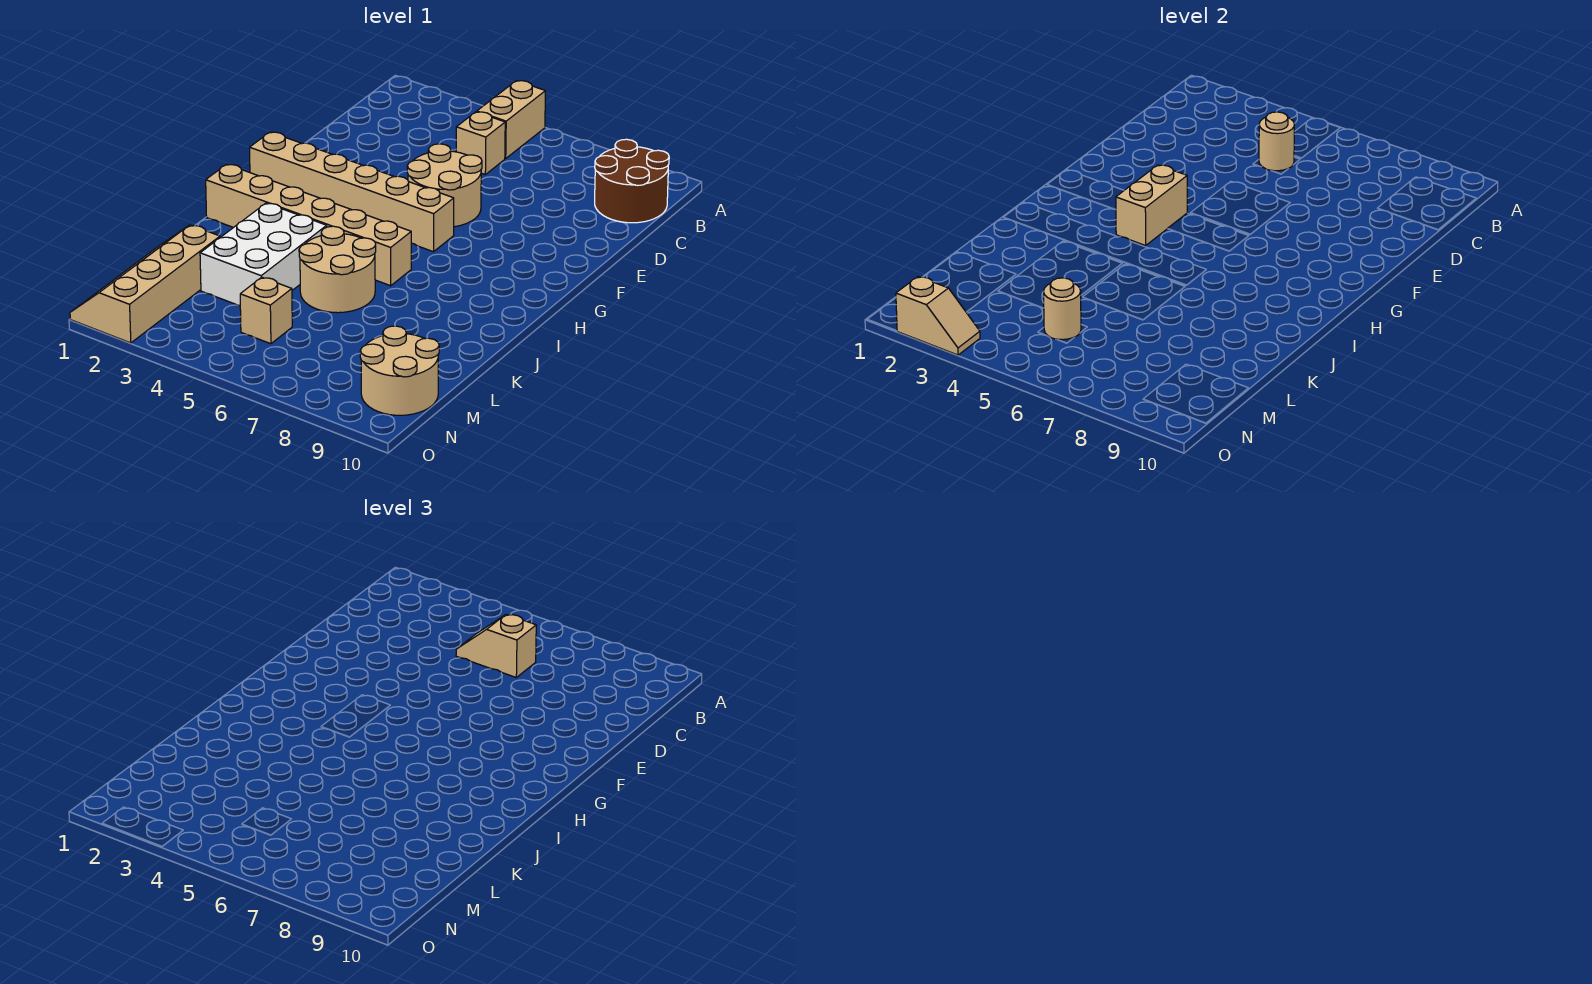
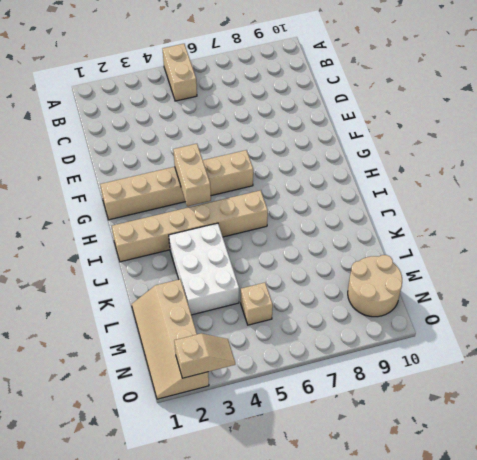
none -> brown 2x2 round brick [595,139,669,223]
none -> tan 1x1 brick [456,112,505,174]
none -> tan 2x2 round brick [407,144,482,227]

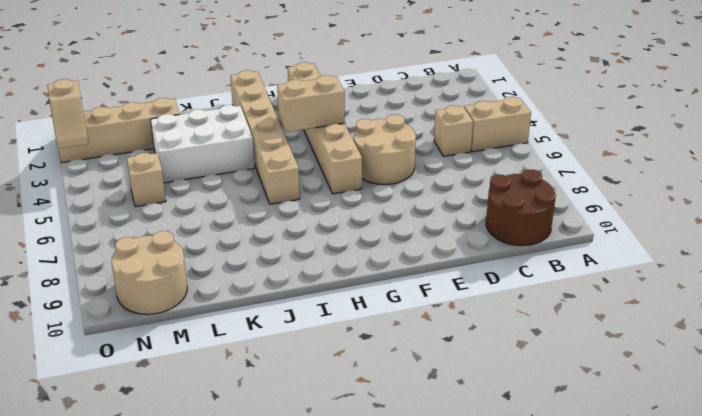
none -> tan 2x2 round brick [299,226,376,313]
none -> tan 1x1 round brick [1259,112,1294,171]
none -> tan 1x1 round brick [1044,278,1081,340]

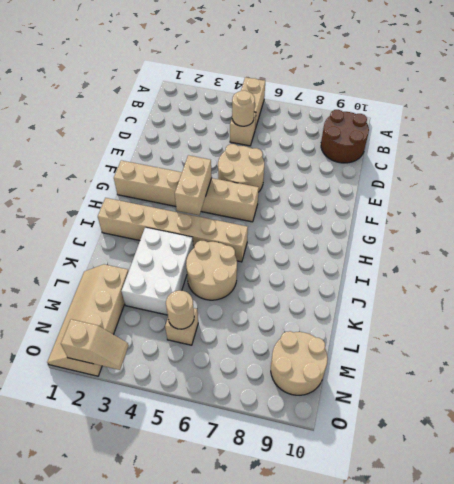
none -> tan 1x2 slope [456,614,536,677]

